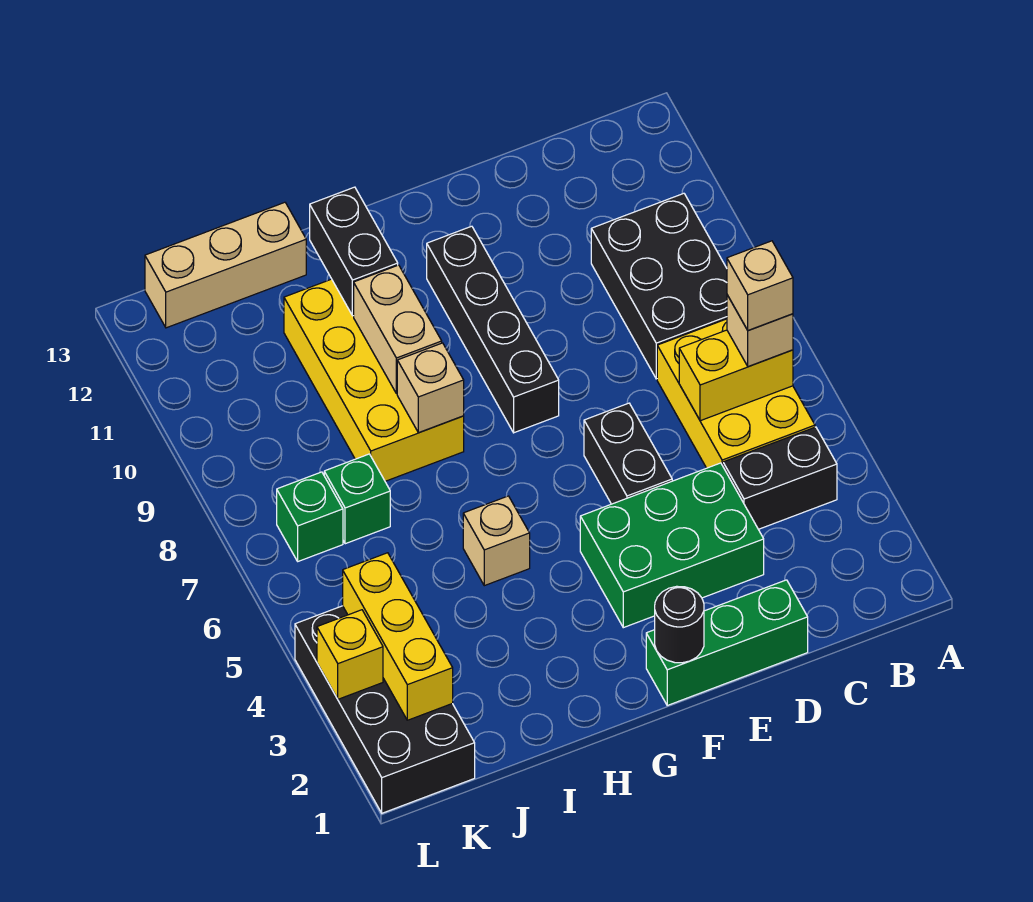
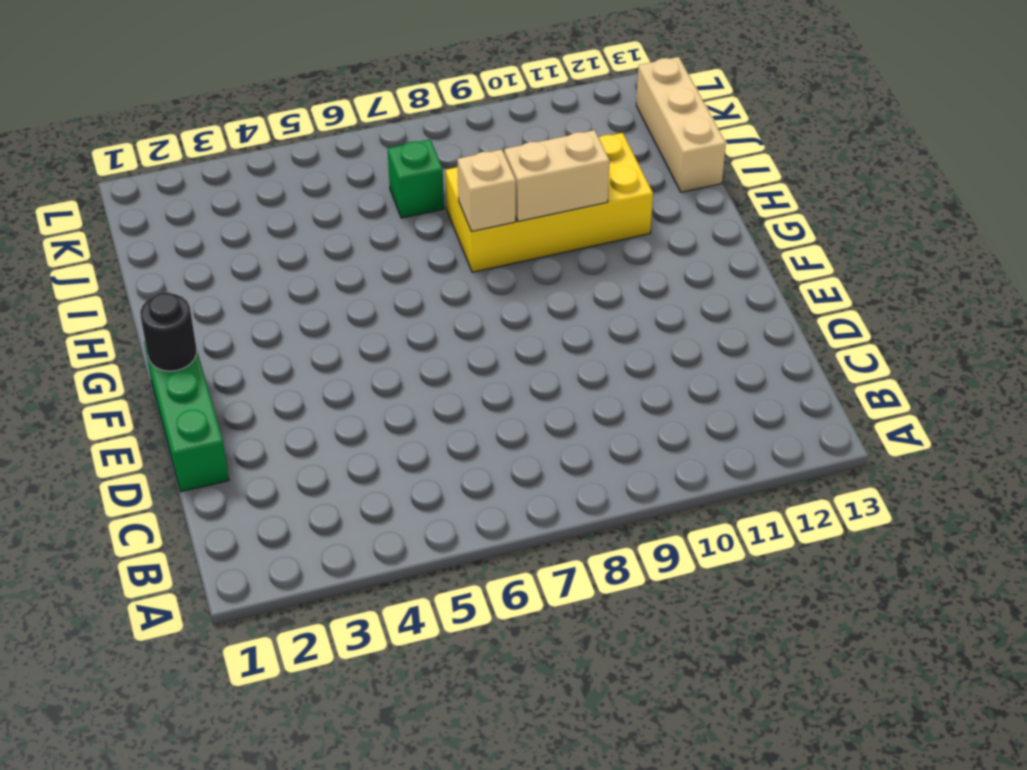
none -> black 1x2 brick [723,427,837,529]
none -> yellow 2x3 brick [657,319,815,468]
none -> black 2x3 brick [591,193,727,379]

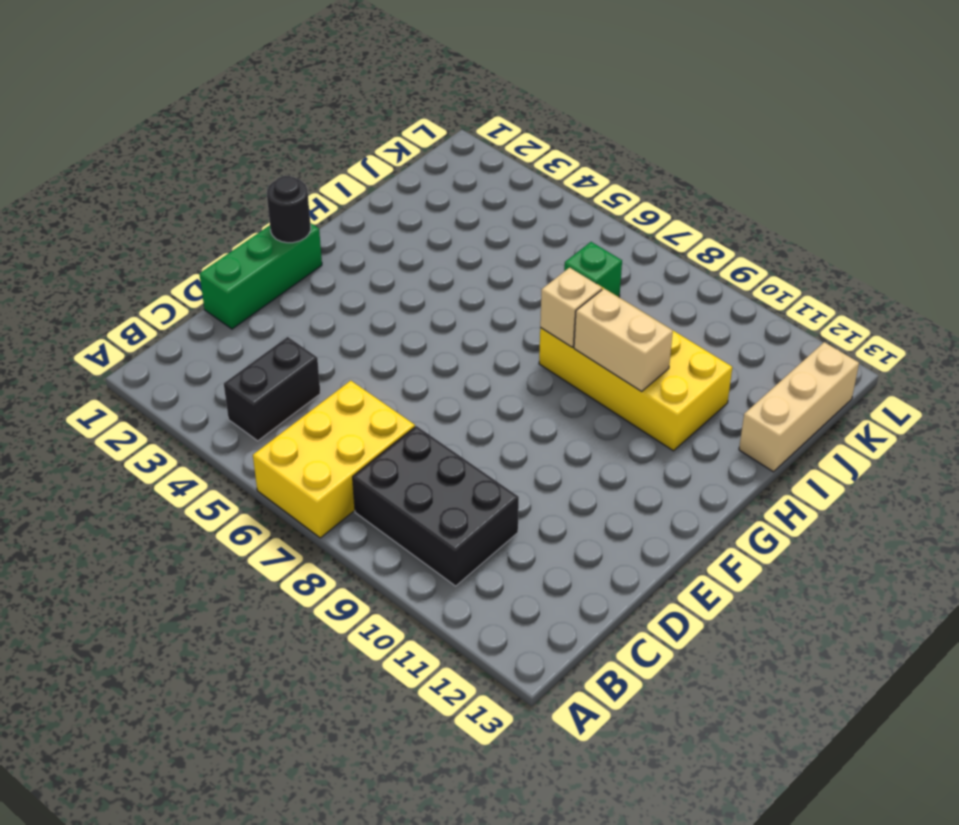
yellow 2x3 brick [253,381,415,538] -> yellow 2x3 brick turned to [657,319,815,468]
none -> green 2x3 brick [580,463,764,628]
none -> black 1x2 brick [584,403,672,504]
none -> black 1x4 brick [427,226,559,433]

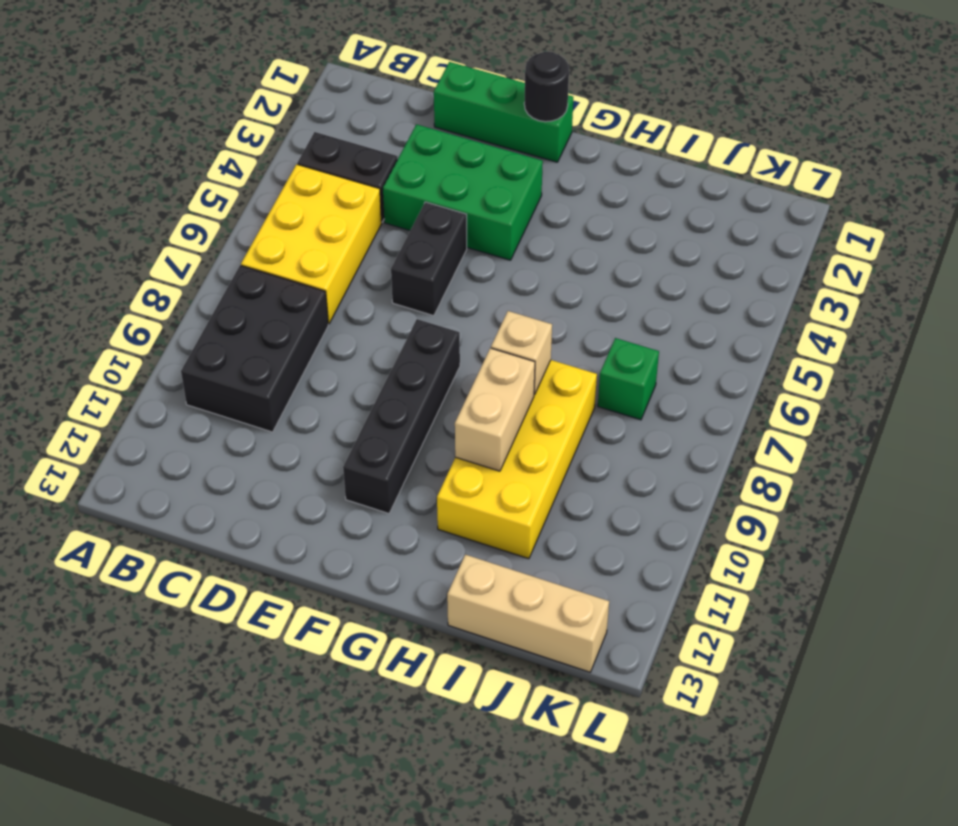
none -> tan 1x1 brick [463,496,530,586]
none -> black 2x4 brick [295,606,475,813]
none -> green 1x1 brick [277,472,343,561]

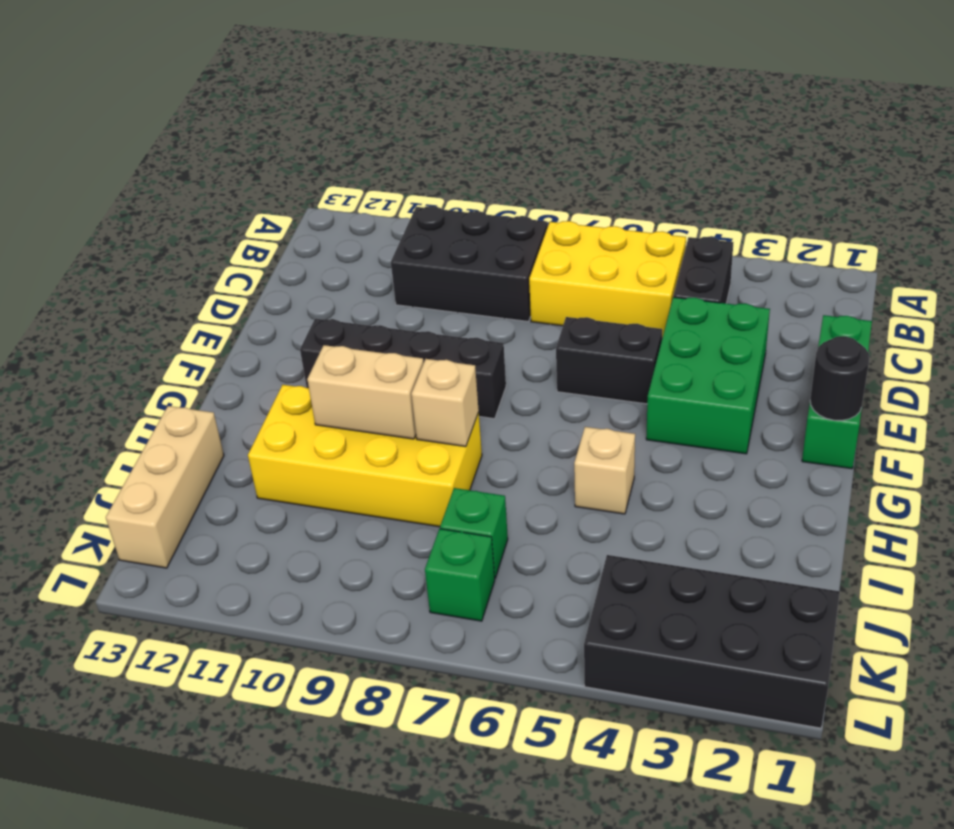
none -> yellow 1x2 brick [679,330,793,421]
none -> black 1x2 brick [310,187,398,316]
none -> yellow 1x3 brick [343,553,453,720]

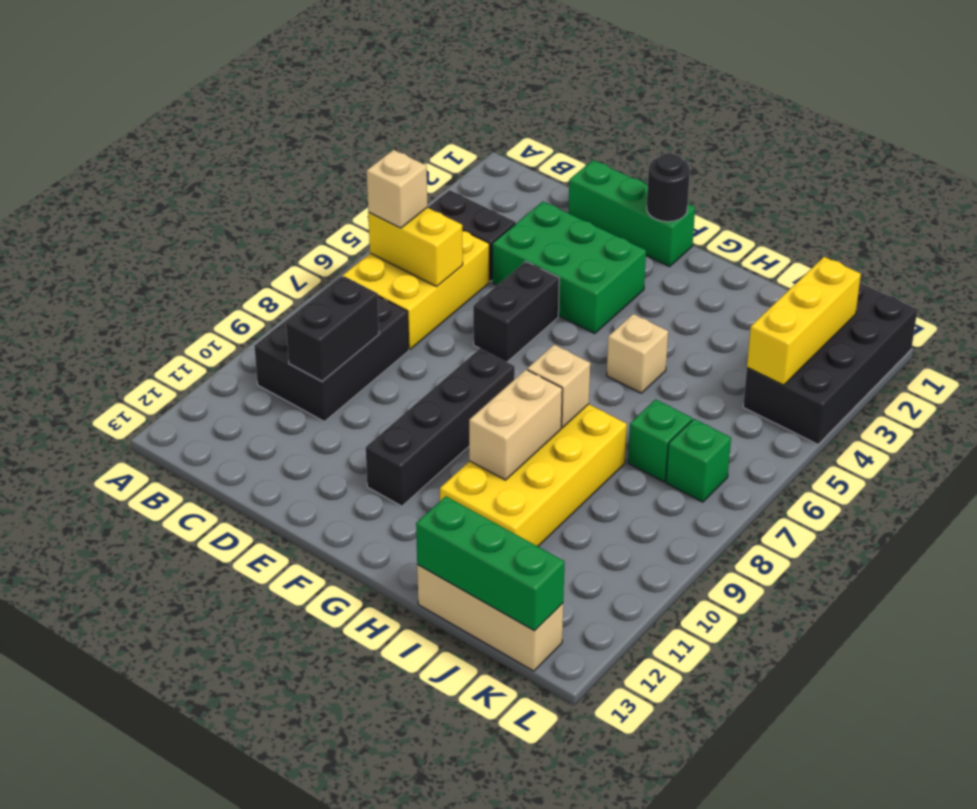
black 1x2 brick [286,276,379,381] -> black 1x2 brick moved to [310,187,398,316]
green 1x3 brick [416,496,564,631] -> none
none -> yellow 1x1 brick [317,610,383,699]
none -> tan 1x1 brick [727,241,793,331]

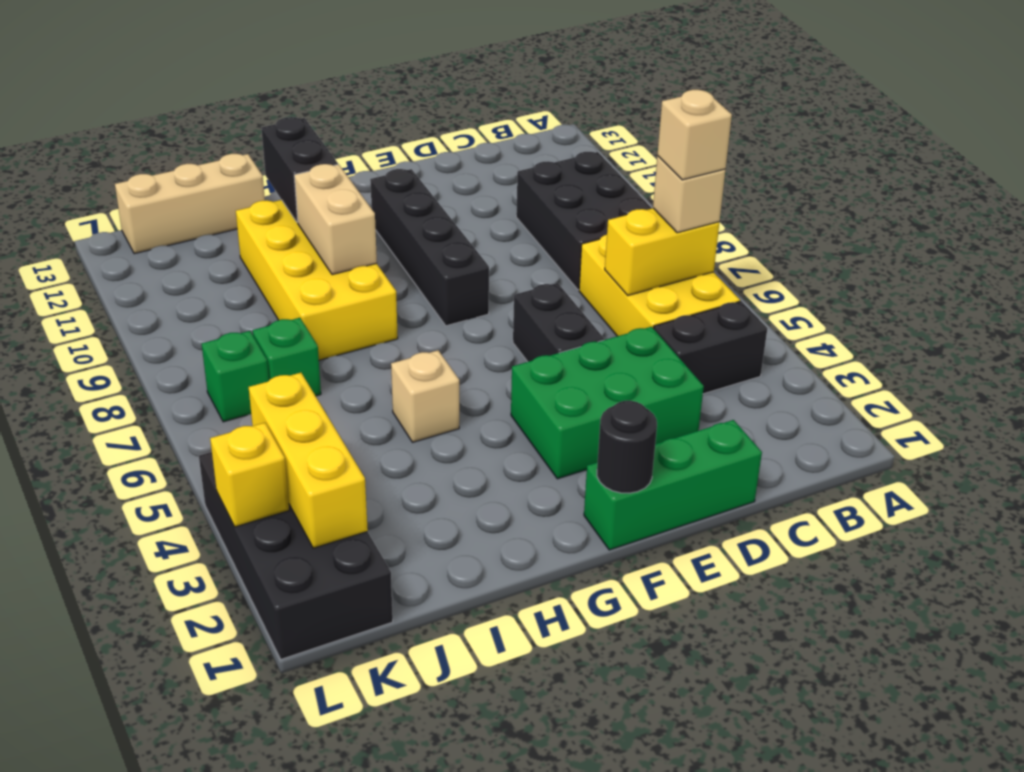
none -> tan 1x1 brick [397,343,464,433]

